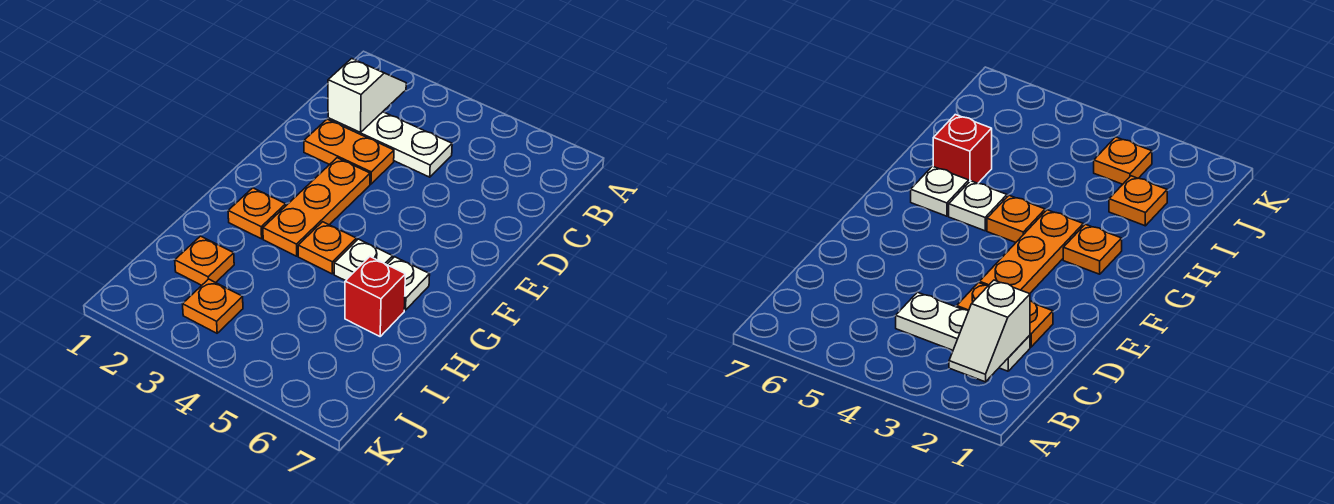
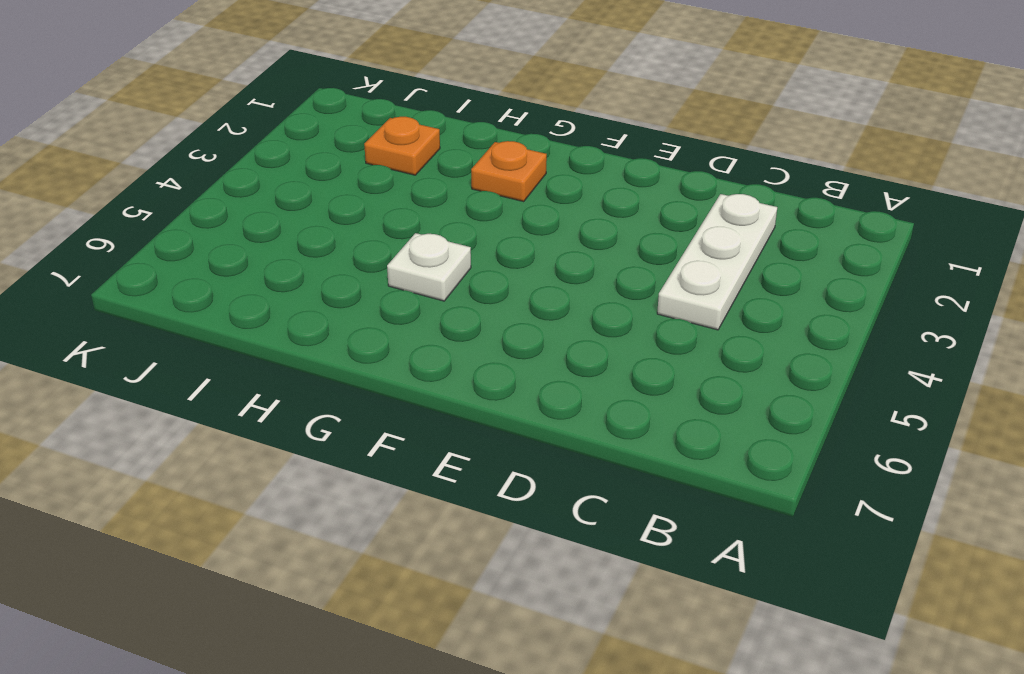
none -> orange 1x2 plate [304,119,394,184]
none -> orange 1x3 plate [263,158,370,256]

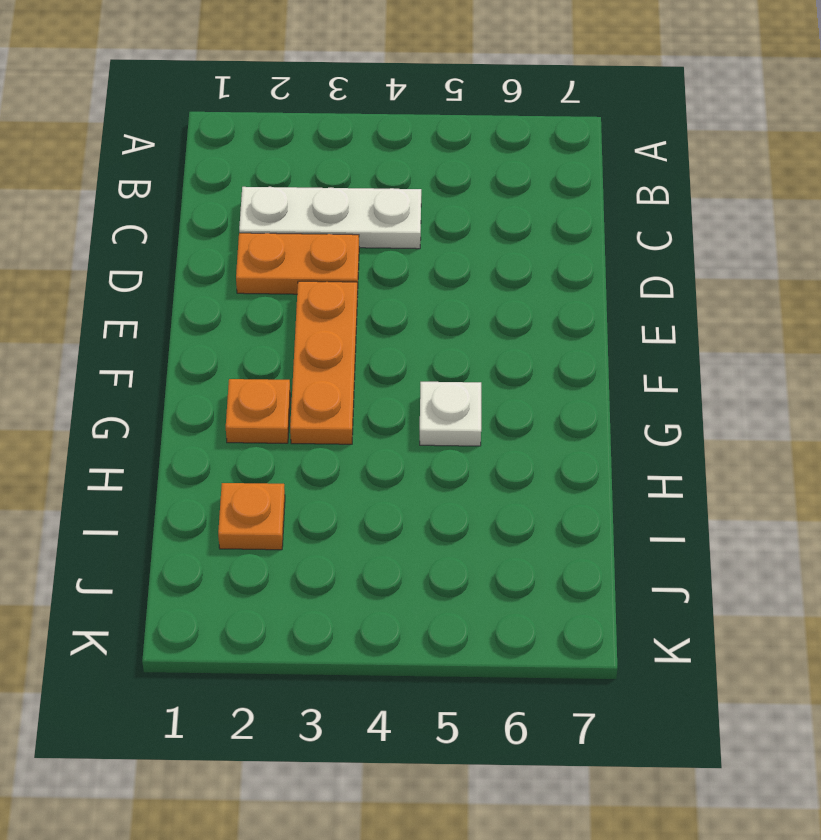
none -> orange 1x1 plate [298,222,357,274]
none -> white 1x1 plate [387,257,430,310]

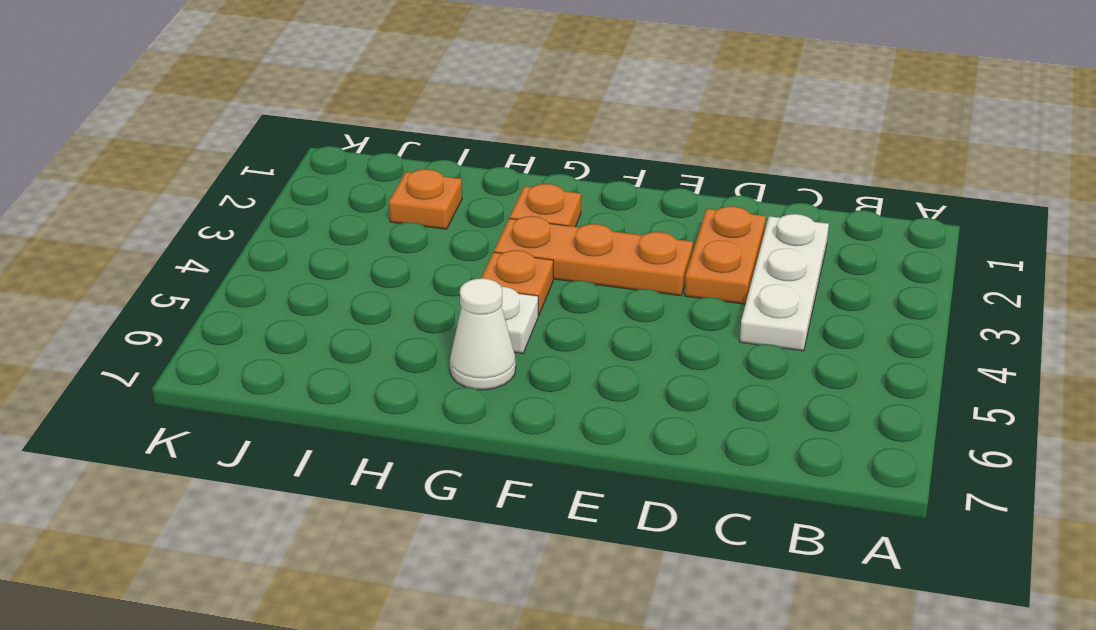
white 1x1 cone [450,278,516,390] -> white 1x1 plate [387,257,430,310]
none -> red 1x1 brick [345,257,405,336]
none -> orange 1x1 plate [183,279,243,333]

